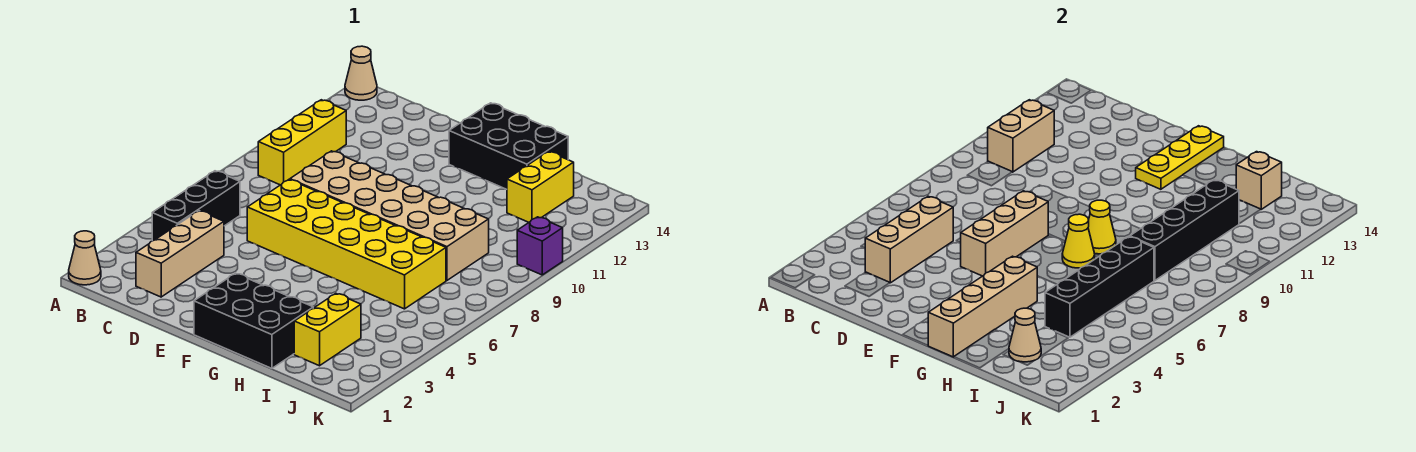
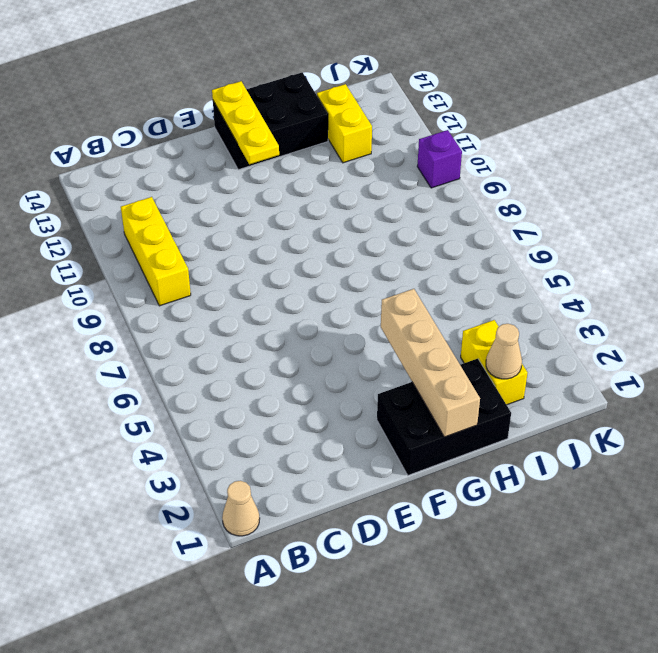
none -> tan 1x1 cone [345,46,377,100]
none -> black 1x3 brick [152,171,240,241]
none -> tan 1x3 brick [136,211,224,297]

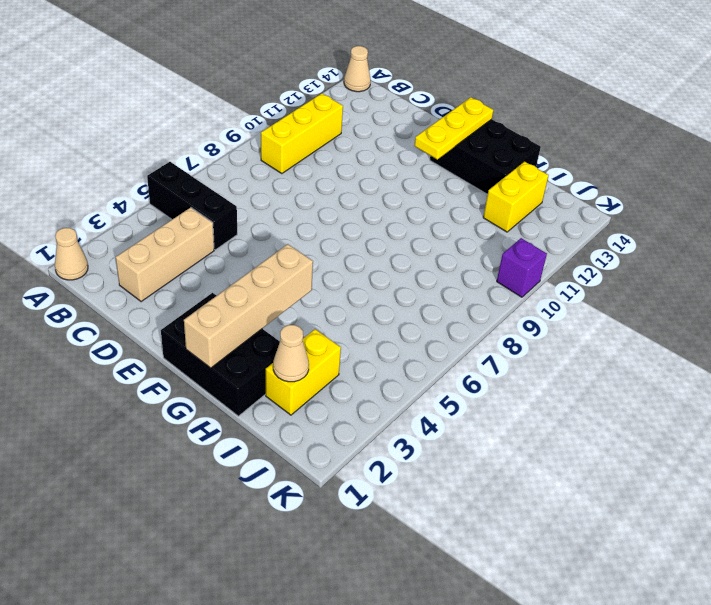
black 1x3 brick [147,162,237,250] -> black 1x3 brick turned to [152,171,240,241]
none -> yellow 2x6 brick [247,180,446,309]
none -> tan 2x6 brick [290,151,489,280]
none -> tan 1x2 brick [988,100,1054,172]

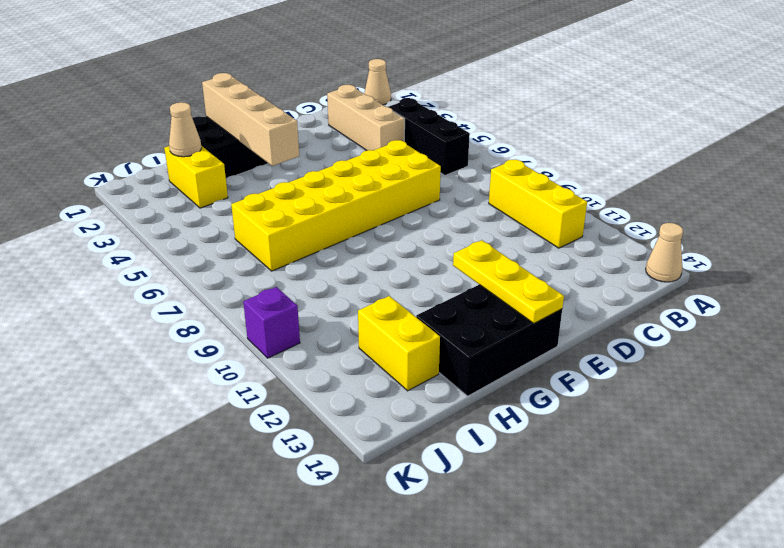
none -> tan 2x6 brick [290,151,489,280]
none -> tan 1x2 brick [988,100,1054,172]
none -> tan 1x3 brick [865,196,953,283]

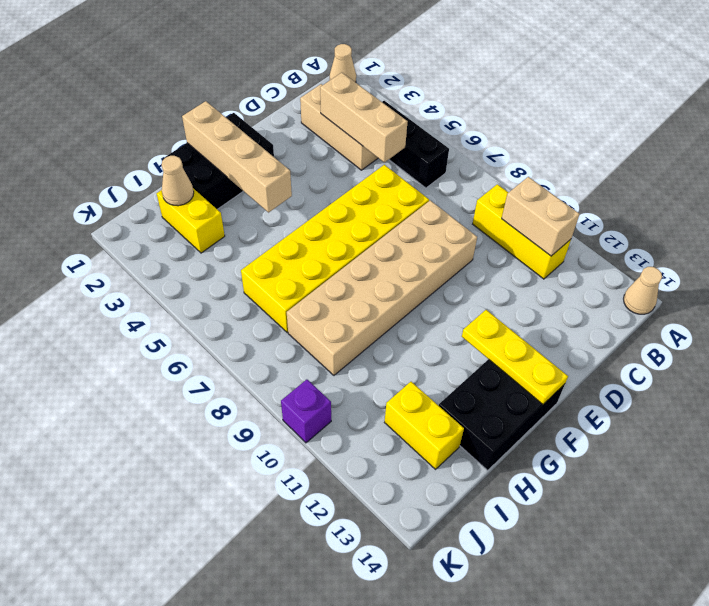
none -> tan 1x3 brick [960,191,1048,276]
none -> yellow 1x1 cone [1062,214,1095,268]
none -> yellow 1x1 cone [1088,200,1116,254]

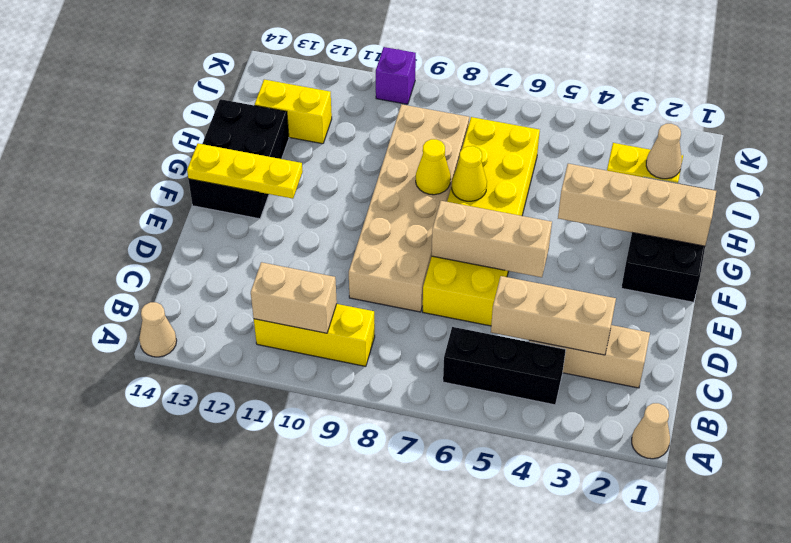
none -> black 1x4 brick [1045,237,1154,337]
none -> black 1x4 brick [1130,180,1239,280]
none -> tan 1x1 brick [1236,152,1282,209]

